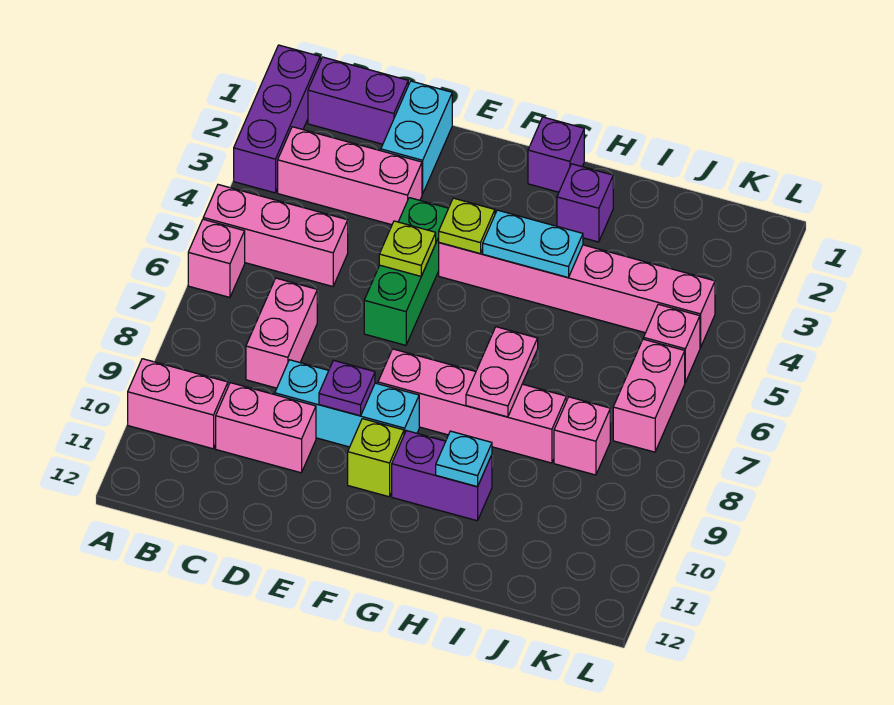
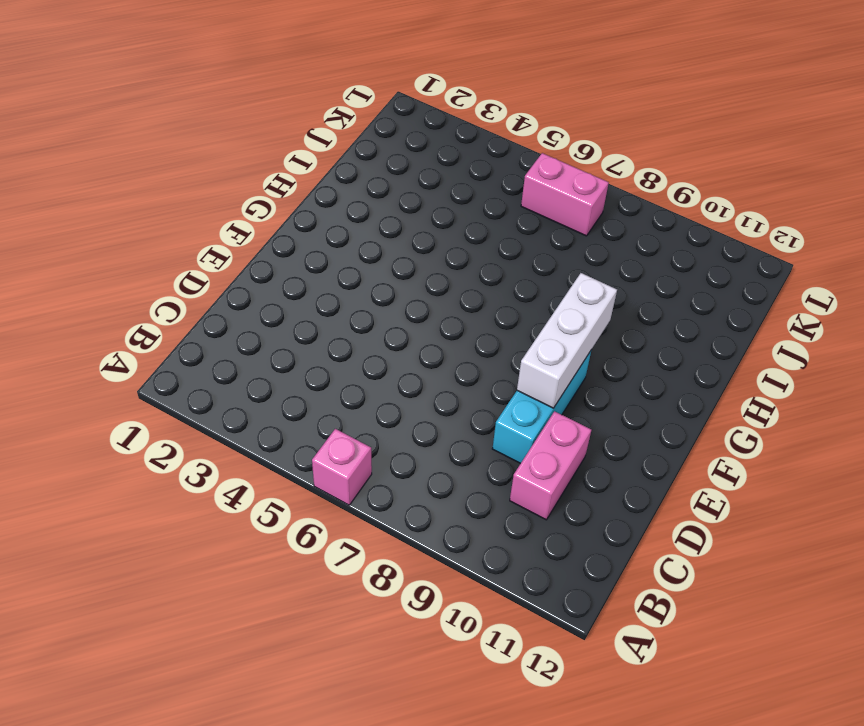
white 1x3 brick [517,273,617,408] -> purple 1x1 plate [319,360,375,416]
none -> purple 1x3 brick [234,45,320,193]
none -> pink 1x3 brick [203,185,348,286]
none -> pink 1x2 brick [128,359,228,449]

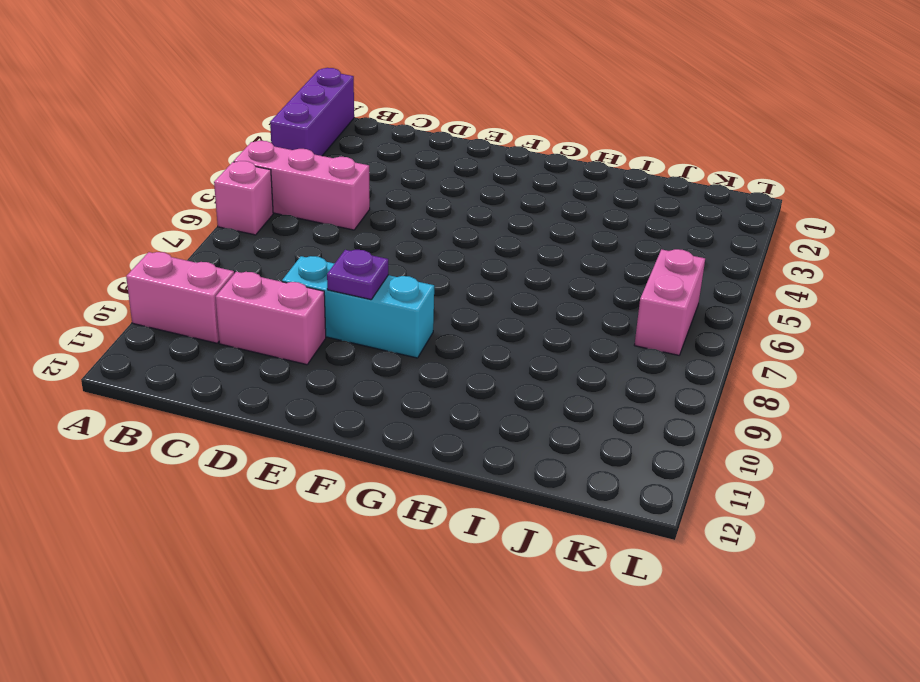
none -> purple 1x2 brick [308,57,408,144]
none -> pink 1x3 brick [278,127,422,225]
none -> pink 1x2 brick [246,278,317,388]

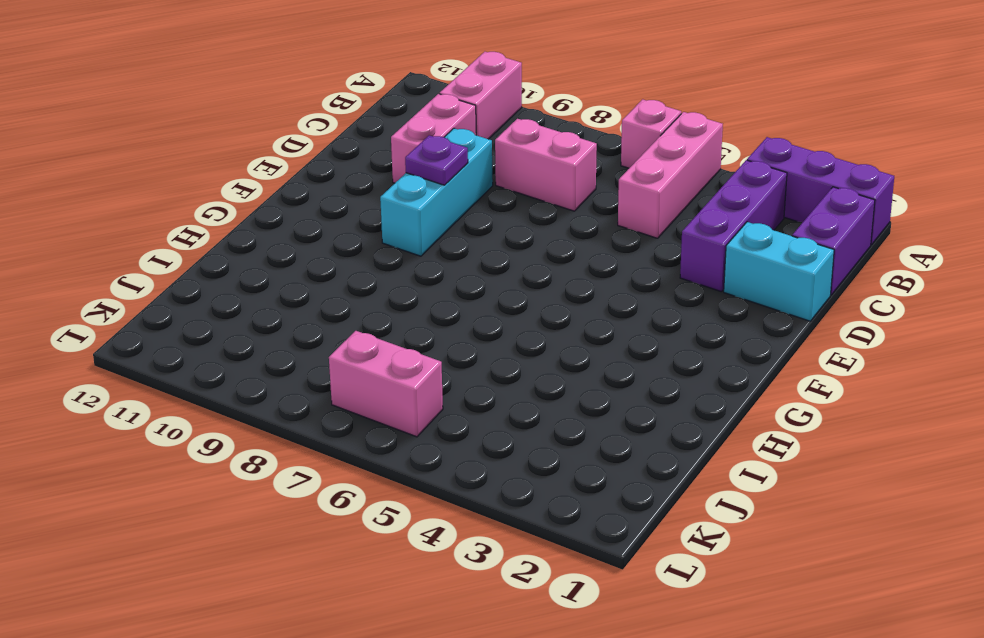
purple 1x3 brick [680,160,787,292] -> pink 1x3 brick [278,127,422,225]
none -> green 1x3 brick [364,198,448,345]
none -> pink 1x6 brick [439,243,715,348]
none -> pink 1x4 brick [378,349,566,463]

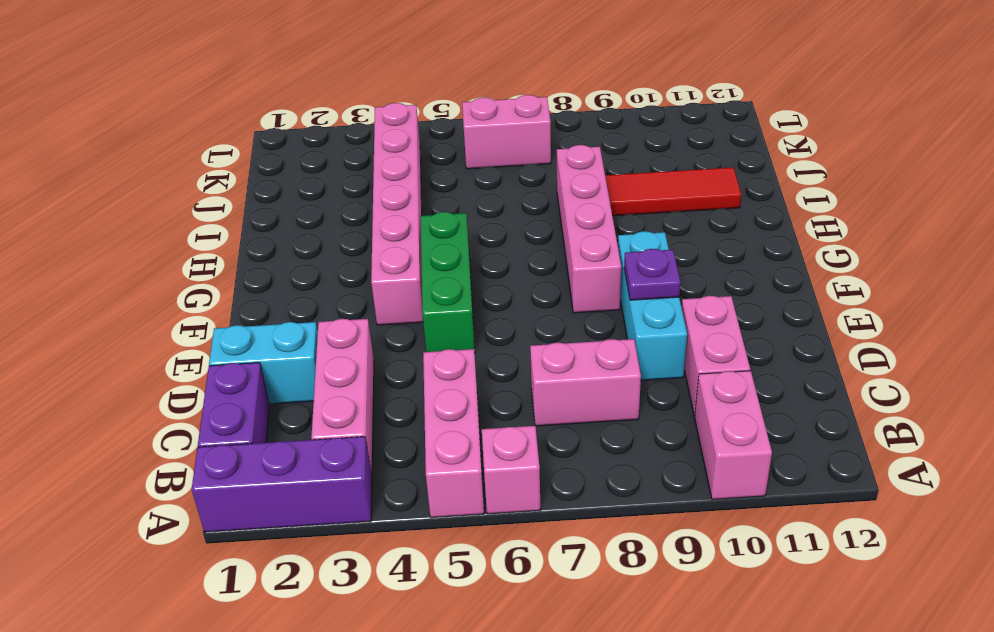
green 1x3 brick [421,212,475,353] -> green 1x3 brick turned to [364,198,448,345]
red 1x3 tile [605,167,741,216] -> none
none -> lime 1x1 brick [348,419,404,497]
none -> purple 1x1 brick [528,117,584,192]
none -> purple 1x2 brick [392,431,492,521]

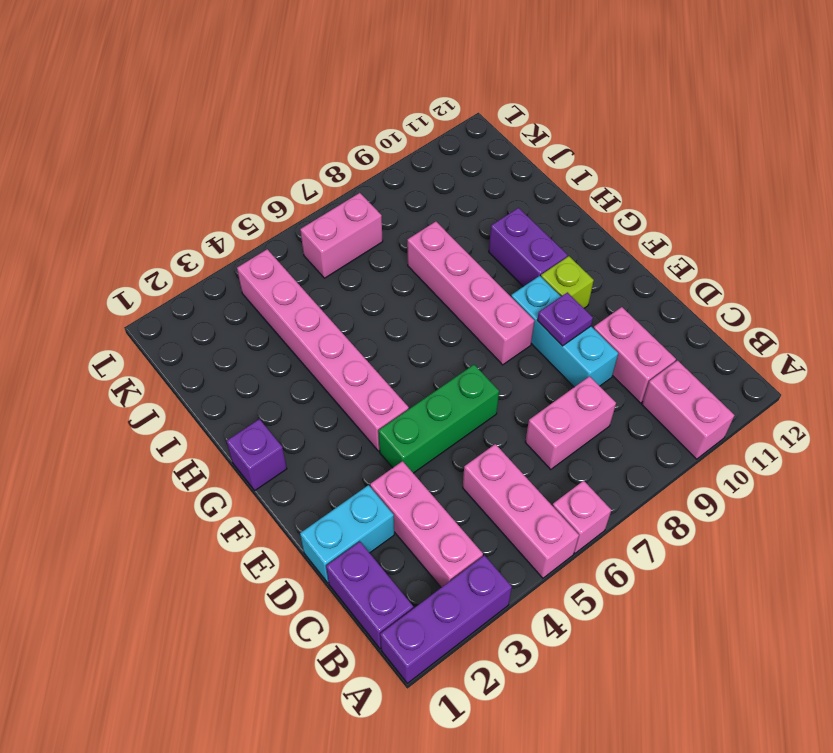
none -> purple 1x1 brick [557,164,613,242]
none -> pink 1x1 brick [554,397,610,475]
none -> pink 1x1 brick [644,304,700,382]

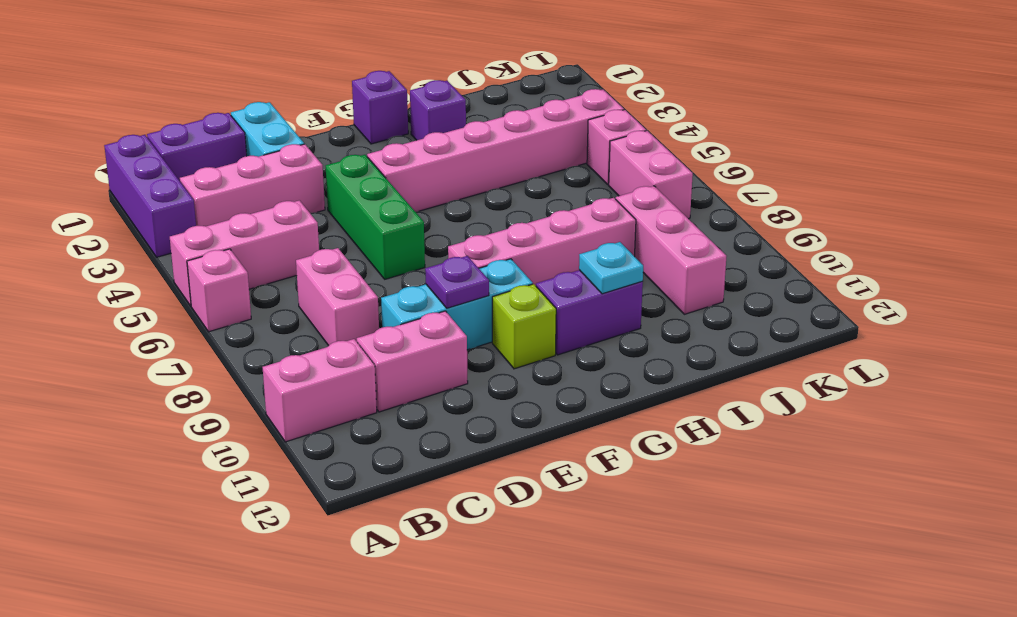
pink 1x3 brick [616,186,726,314] -> pink 1x1 brick [554,397,610,475]
none -> lime 1x1 plate [379,221,436,276]
none -> lime 1x1 plate [439,198,495,254]
none -> cyan 1x2 plate [483,210,583,277]

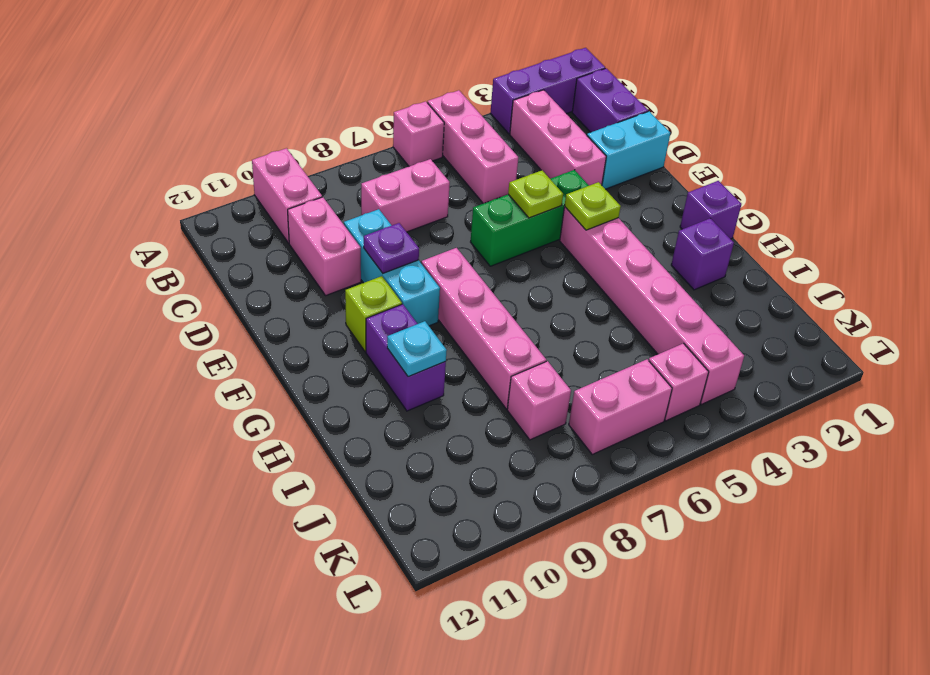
none -> cyan 1x2 plate [483,210,583,277]
none -> pink 1x2 plate [466,327,538,417]

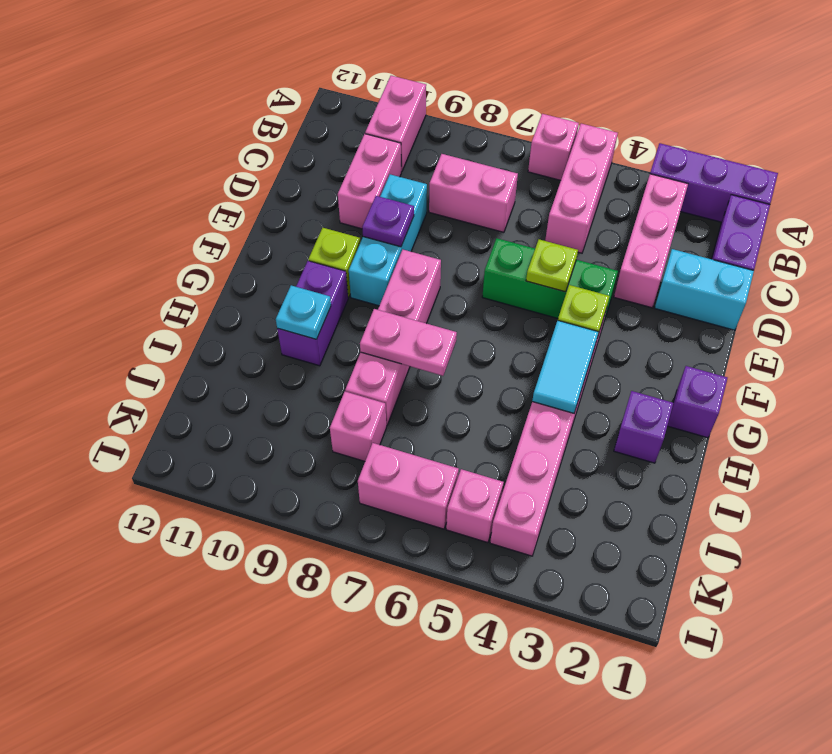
cyan 1x2 tile [532,320,599,413] -> cyan 1x2 plate [483,210,583,277]

